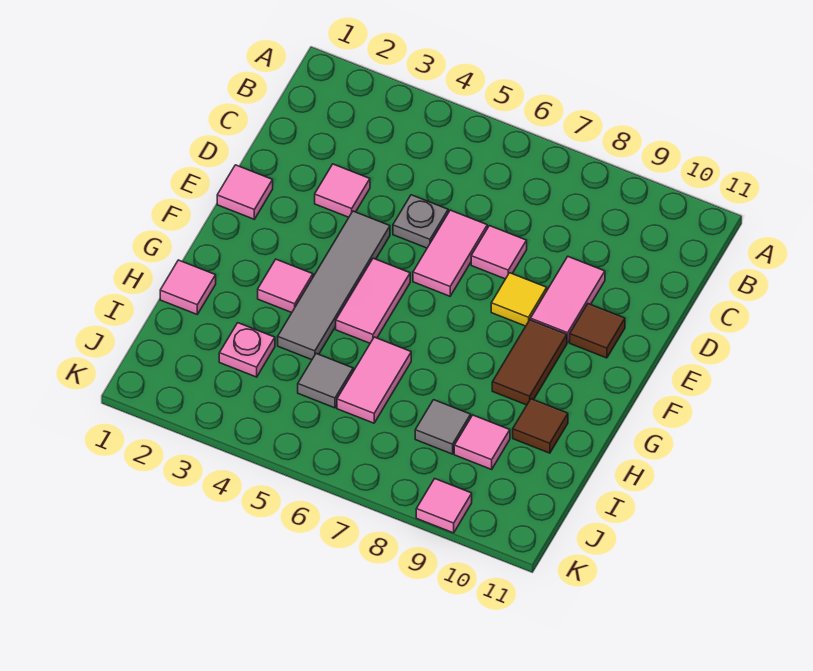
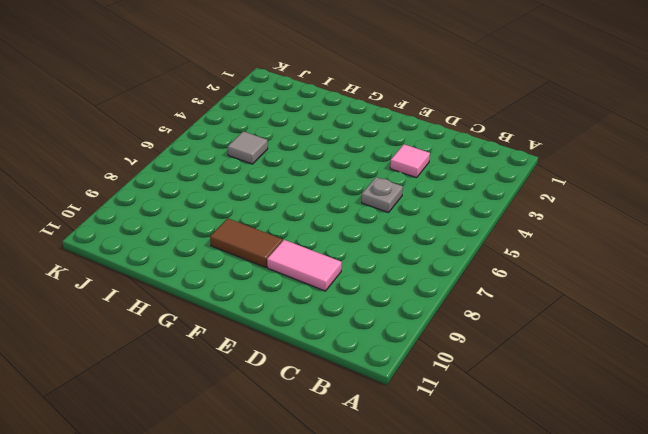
none -> pink 1x2 tile [413,210,487,296]
none -> pink 1x1 tile [471,226,527,279]
none -> pink 1x1 tile [217,165,273,219]

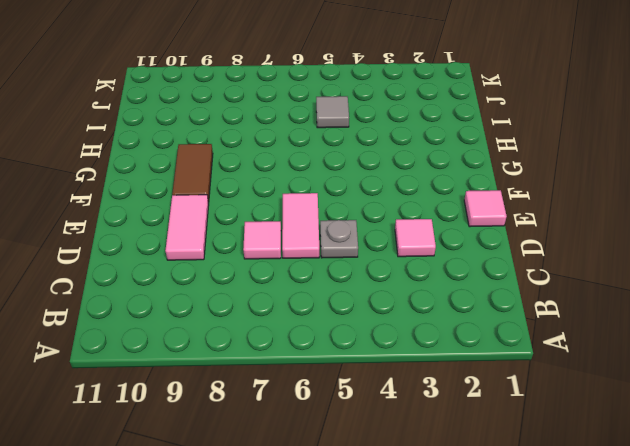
none -> grey 1x4 tile [278,211,390,360]
none -> yellow 1x1 tile [491,273,547,326]
none -> brown 1x1 tile [570,304,625,358]

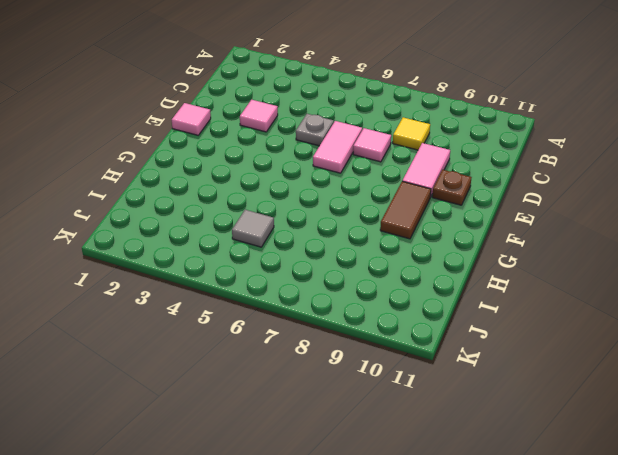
yellow 1x1 tile [393,117,430,150] -> yellow 1x1 tile moved to [491,273,547,326]
brown 1x1 plate [432,170,472,205] -> brown 1x1 tile [570,304,625,358]
none -> grey 1x4 tile [278,211,390,360]
none -> pink 1x2 tile [336,258,410,343]
none -> pink 1x1 tile [258,259,313,313]

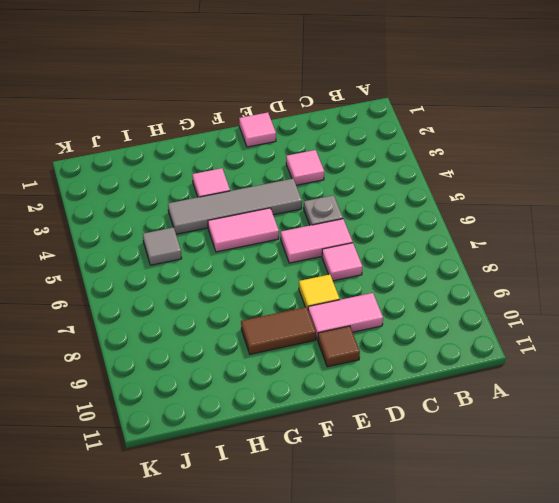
none -> pink 1x1 tile [160,260,216,314]
none -> pink 1x2 tile [337,337,411,423]
none -> brown 1x1 tile [513,399,568,453]

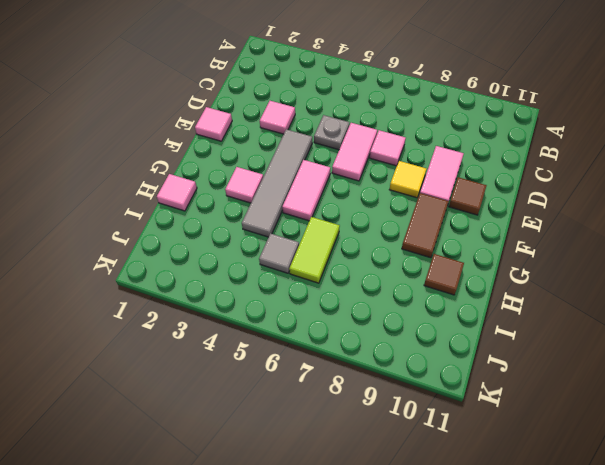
lime 1x2 tile [289,217,340,283] -> pink 1x2 tile [337,337,411,423]
none -> pink 1x1 plate [219,323,275,377]
none -> grey 1x1 tile [415,400,471,454]
none -> pink 1x1 tile [454,415,510,469]

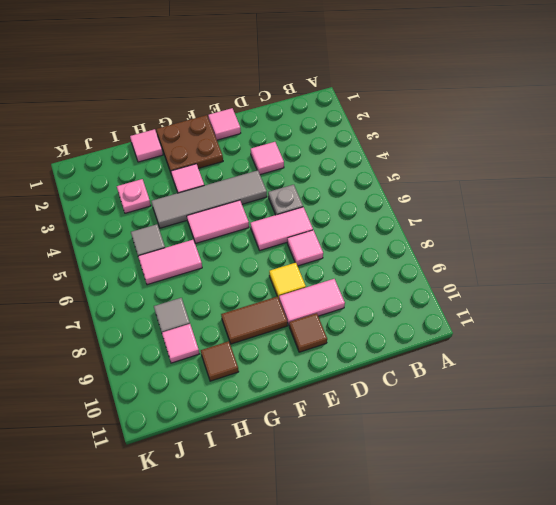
brown 2x2 plate [156,115,223,175] -> none
none -> pink 1x1 tile [416,479,472,533]

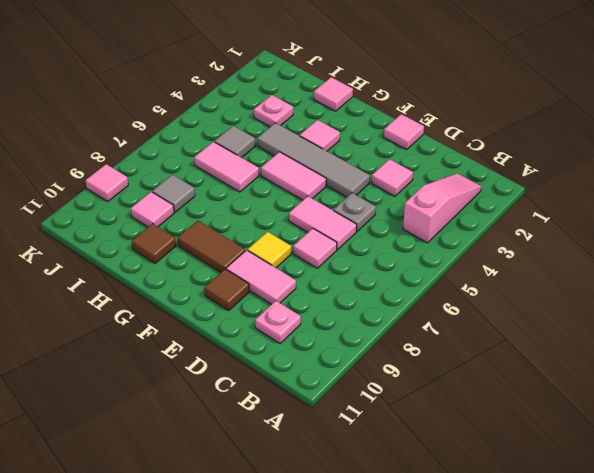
pink 1x3 slope [403,173,481,243] -> none
pink 1x1 plate [255,301,301,344] -> none

